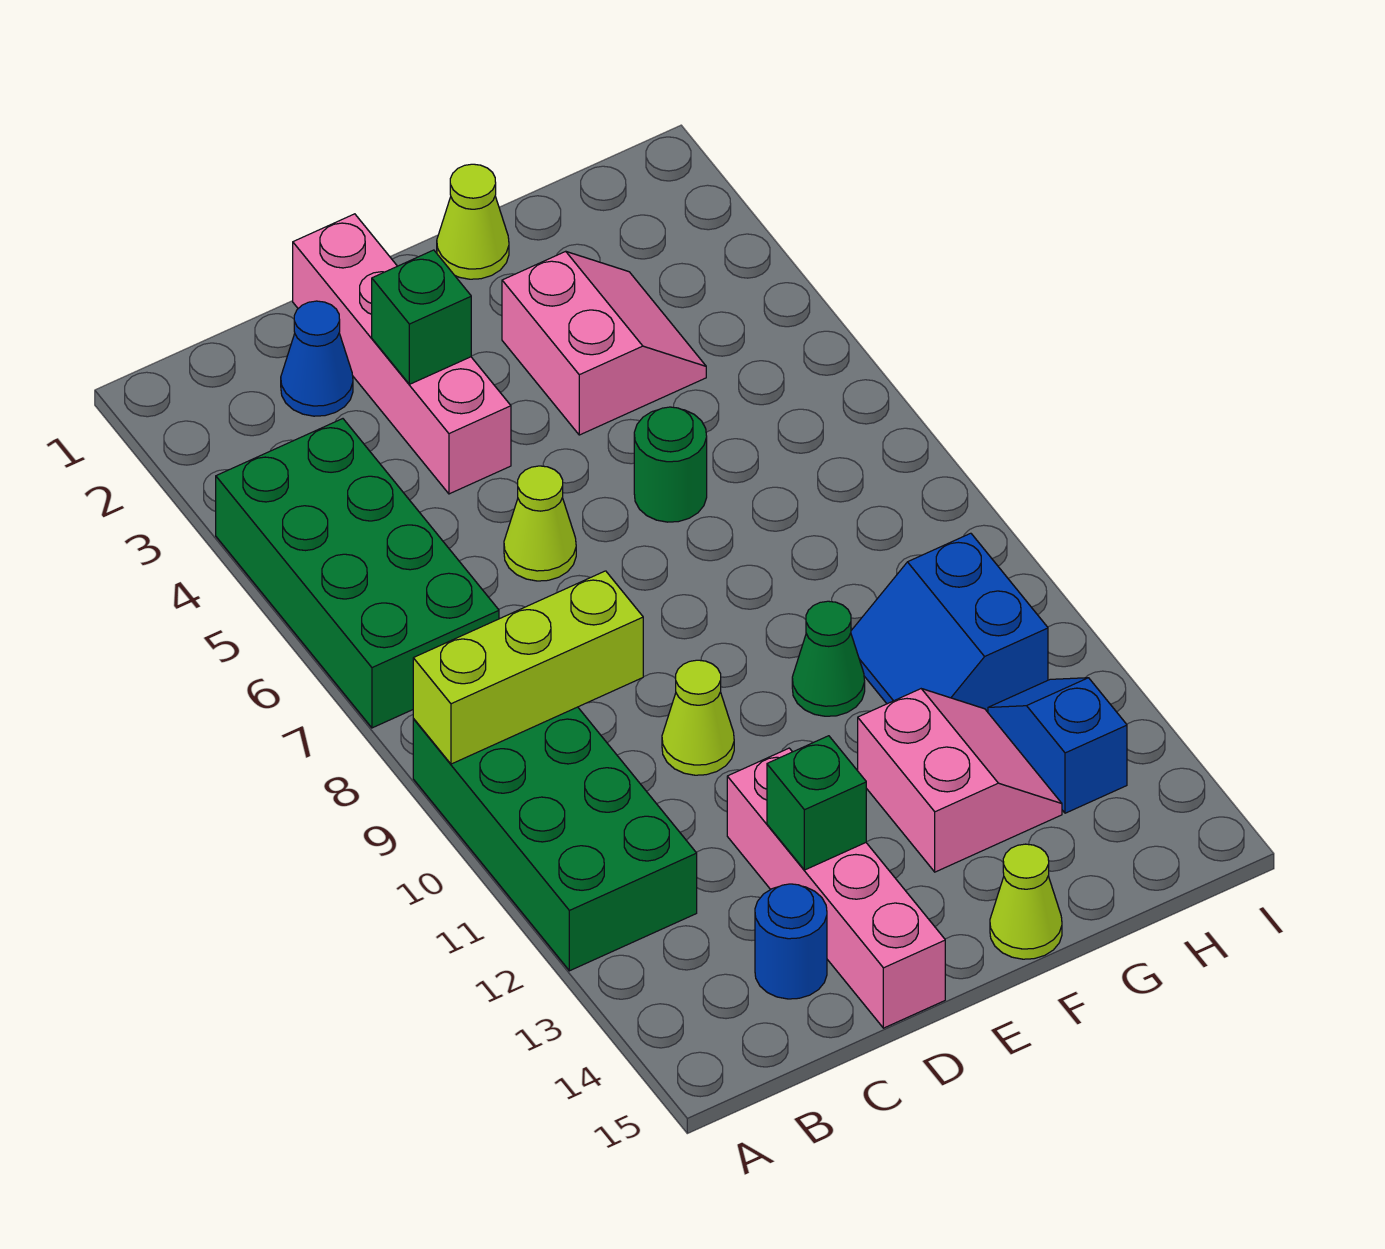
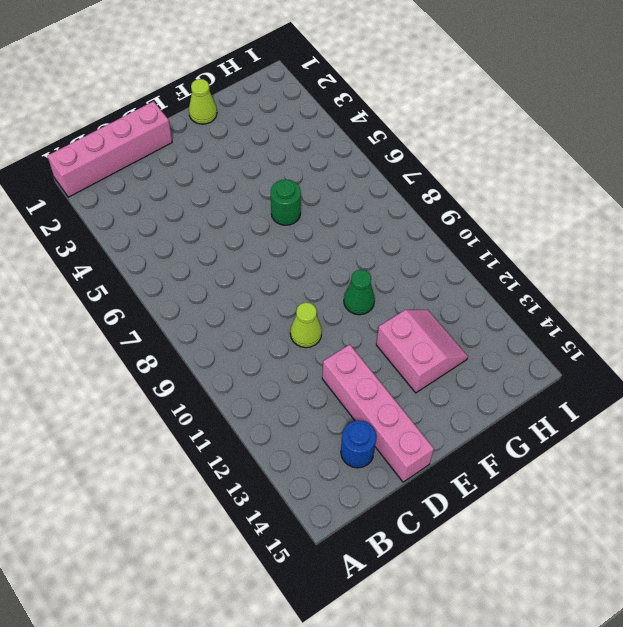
pink 1x4 brick [47,101,172,197] -> pink 1x4 brick turned to [293,214,511,494]
none -> green 2x4 brick [216,419,499,728]
none -> green 2x4 brick [413,707,697,971]
none -> blue 1x1 cone [281,301,353,416]

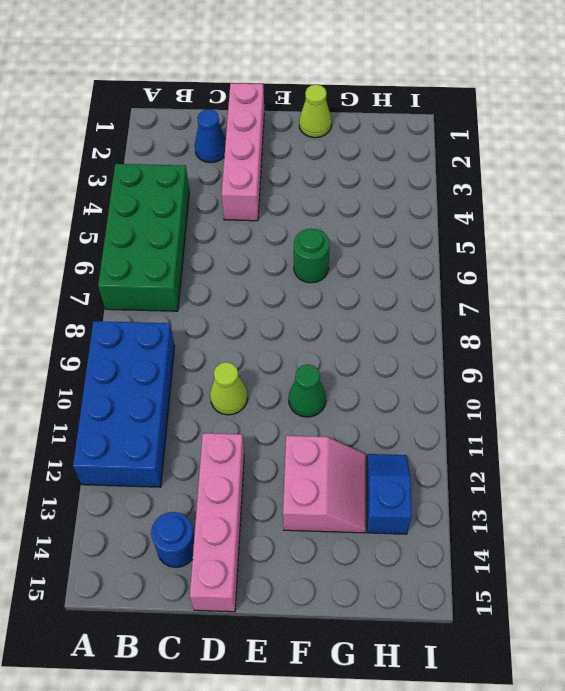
blue 2x4 brick [73,321,175,487] -> green 2x4 brick [413,707,697,971]
none -> lime 1x1 cone [504,466,576,581]
none -> pink 2x2 slope [502,251,706,435]
none -> lime 1x1 cone [990,844,1062,959]

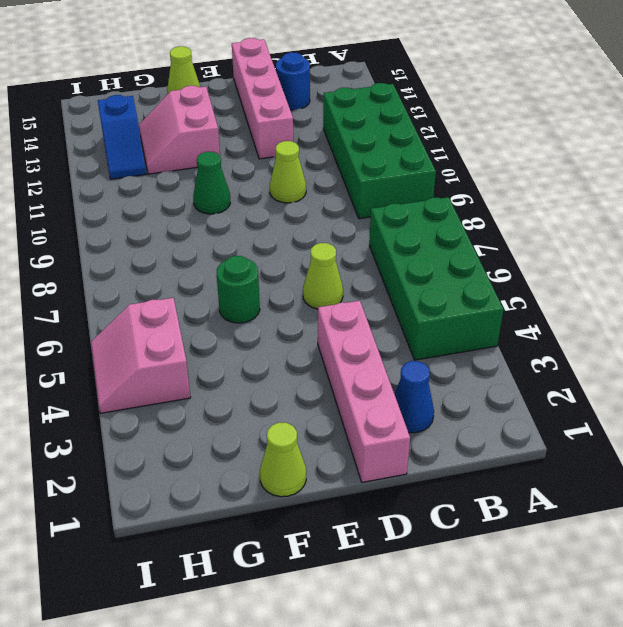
pink 2x2 slope [91,298,191,413] -> pink 2x2 slope moved to [502,251,706,435]
none -> blue 2x2 slope [851,533,1048,712]
none -> lime 1x3 brick [413,571,643,764]
none -> green 1x1 brick [372,250,471,384]

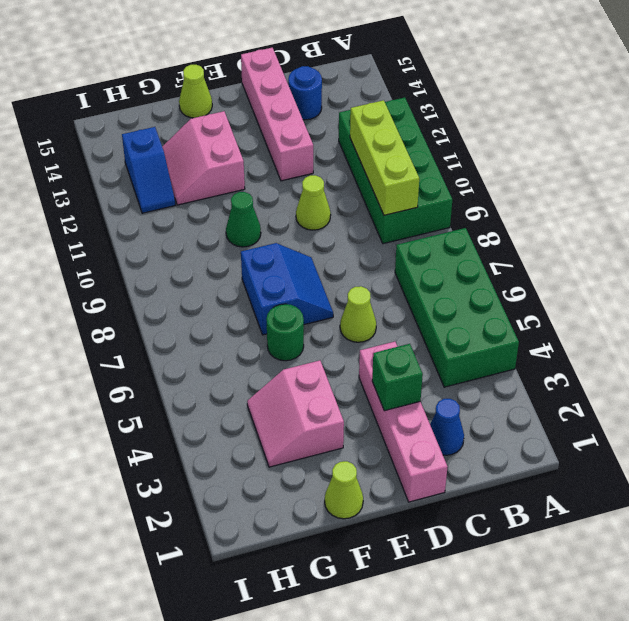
lime 1x3 brick [350,100,419,215] -> lime 1x3 brick turned to [413,571,643,764]
blue 2x2 slope [241,243,333,335] -> blue 2x2 slope moved to [851,533,1048,712]
none -> green 1x1 brick [767,736,866,870]

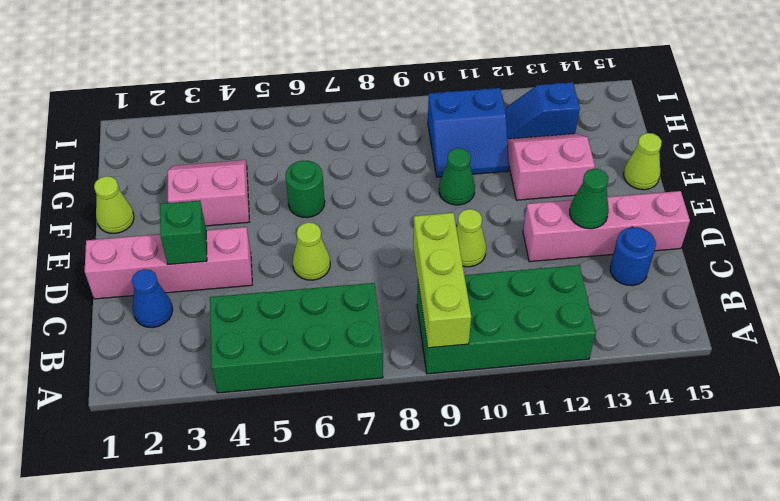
green 1x1 cone [570,169,609,229] -> green 1x1 brick [767,736,866,870]

